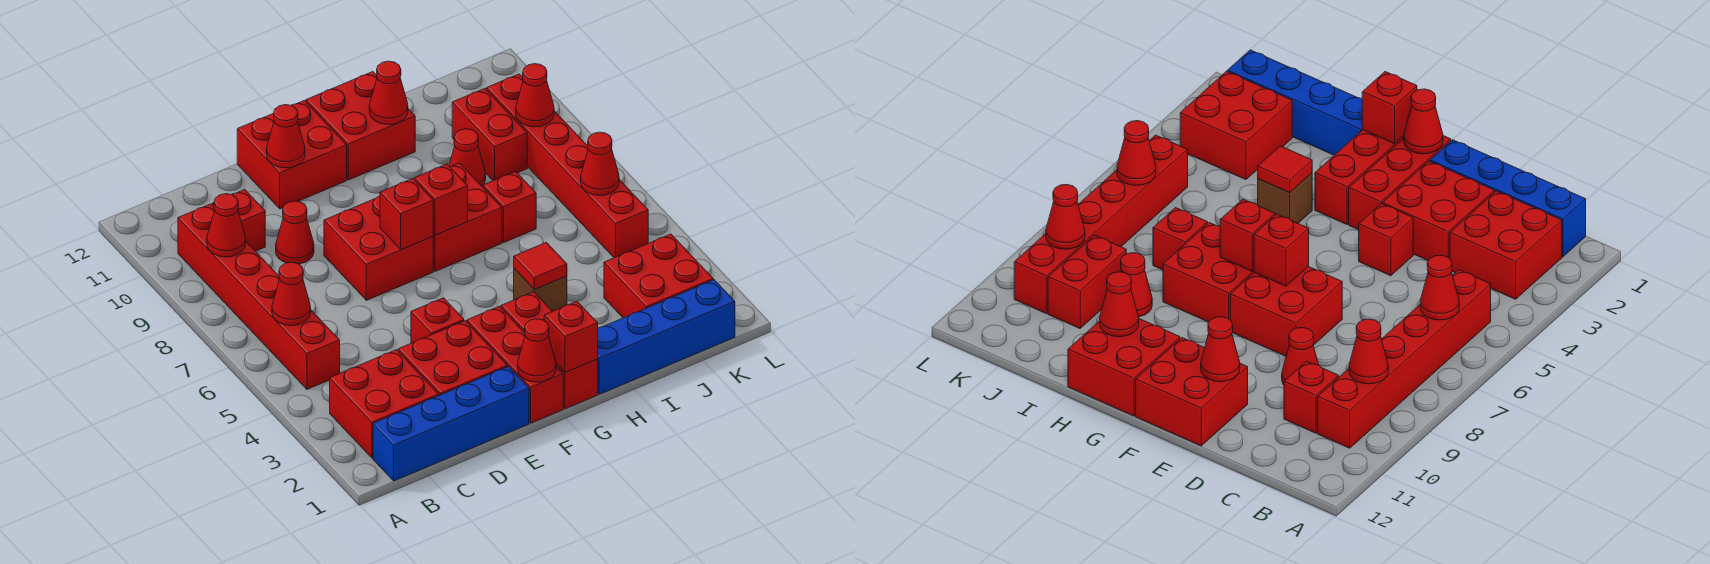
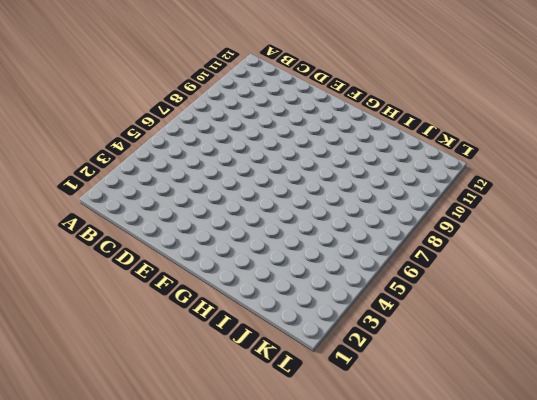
none -> blue 1x4 brick [373,366,529,481]
none -> red 2x2 brick [330,350,439,458]
none -> red 1x6 brick [178,204,340,389]
none -> red 1x1 brick [212,190,265,251]

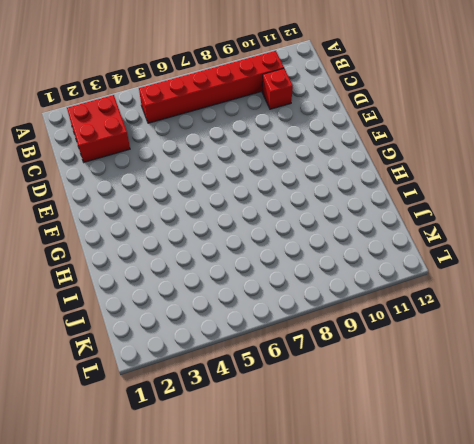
none -> blue 1x4 brick [373,366,529,481]
none -> red 2x2 brick [398,321,507,395]
none -> red 1x1 cone [276,201,314,264]
none -> red 1x1 brick [411,298,464,343]

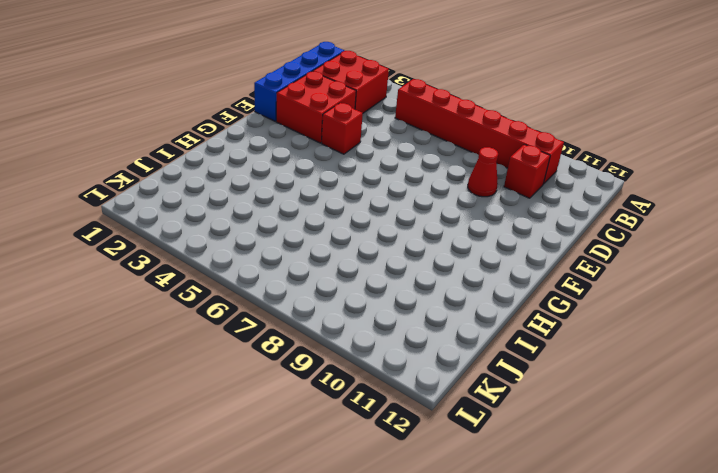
none -> red 2x2 brick [324,196,433,300]
none -> red 2x2 brick [237,100,347,209]
none -> red 1x3 brick [467,306,563,423]
none -> red 1x3 brick [501,292,598,409]

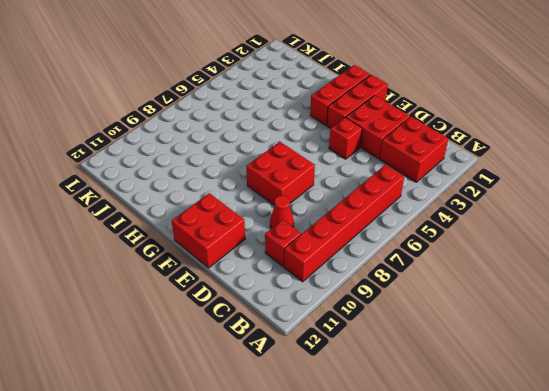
none -> blue 1x4 brick [373,366,529,481]
none -> red 2x2 brick [433,163,502,271]
none -> red 2x2 brick [306,72,415,180]
none -> blue 1x4 brick [598,280,735,394]

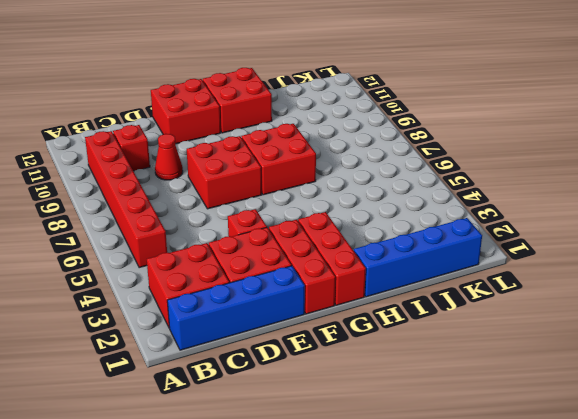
none -> brown 1x1 brick [514,269,567,311]
none -> red 1x1 brick [483,171,536,242]
none -> red 1x1 cone [449,129,486,186]
none -> red 2x2 brick [604,234,713,318]

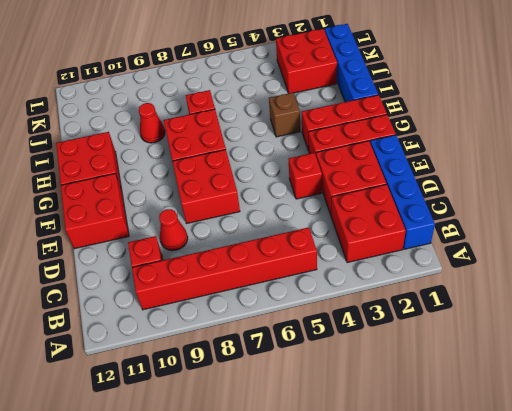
none -> red 1x2 brick [452,88,527,181]
none -> red 1x6 brick [487,74,648,258]
none -> red 1x1 cone [272,262,311,326]
none -> red 1x1 cone [207,194,245,257]

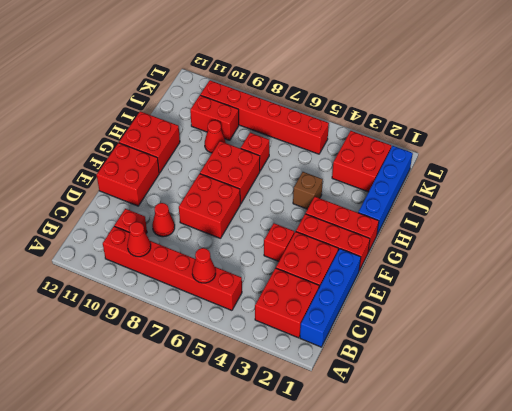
none -> red 1x1 cone [267,105,305,168]
none -> red 1x1 cone [518,319,556,382]
none -> red 1x1 brick [380,178,433,250]
none -> red 1x1 brick [544,301,598,373]

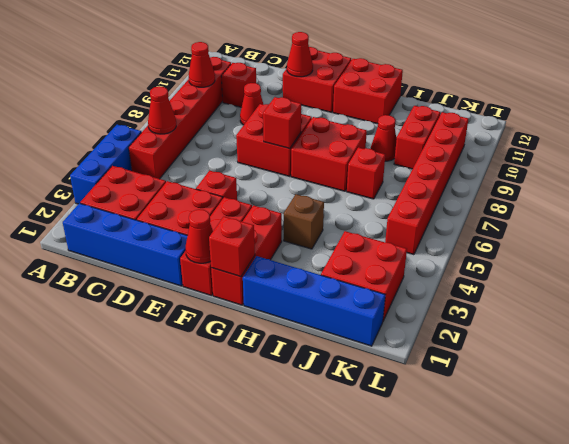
blue 1x3 brick [70,125,142,204] -> none
none -> red 1x1 brick [414,164,468,235]
none -> red 1x1 tile [514,242,567,289]
none -> red 1x1 cone [369,61,408,125]
none -> red 1x1 cone [581,132,619,195]

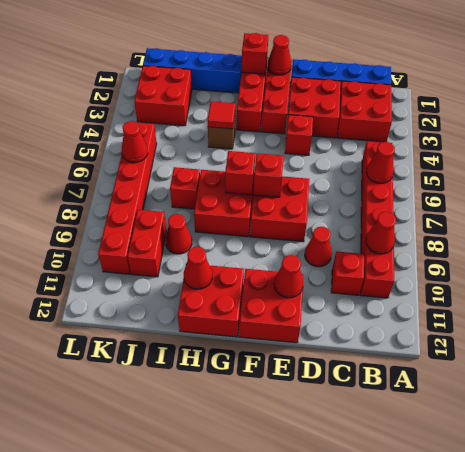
none -> red 1x1 cone [516,64,554,127]

